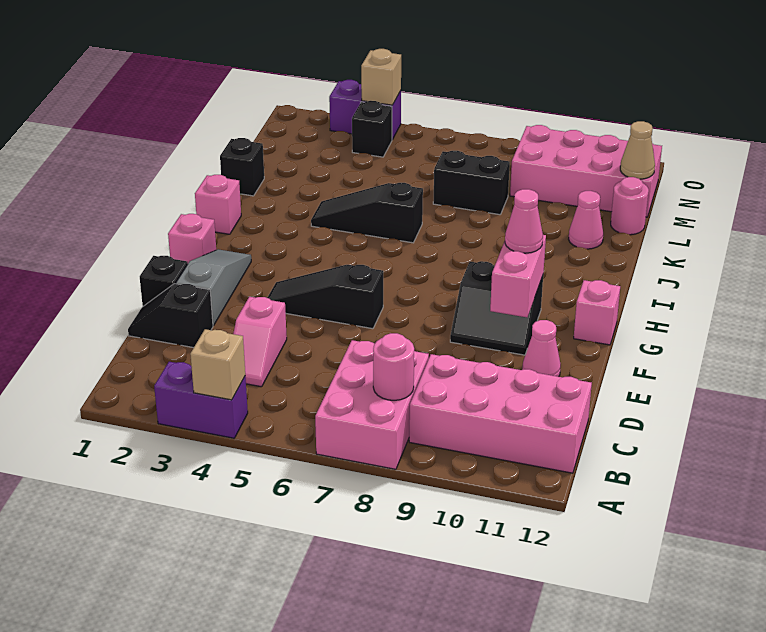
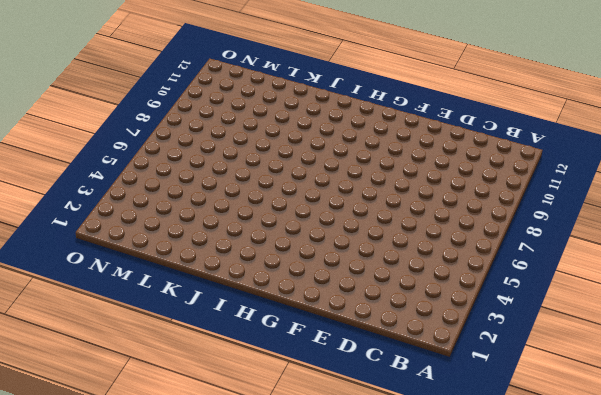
none -> purple 1x2 brick [154,362,248,438]
none -> pink 2x3 brick [315,340,429,469]
none -> pink 2x4 brick [409,354,592,473]

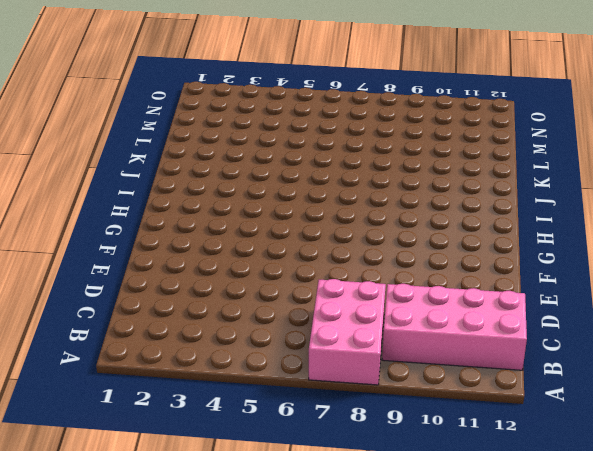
none -> purple 1x2 brick [154,362,248,438]
none -> pink 1x2 slope [233,297,287,387]
none -> black 1x2 slope [128,284,213,348]

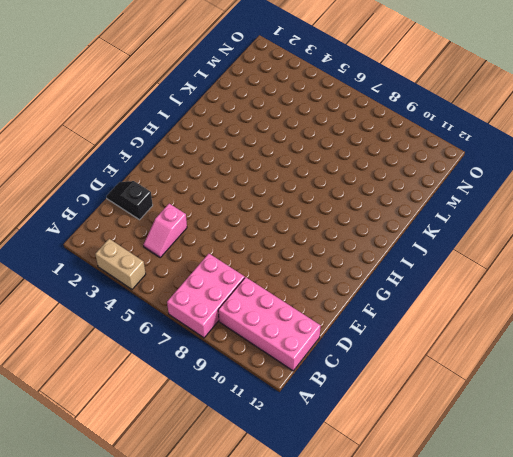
tan 1x2 brick [95,239,146,289] -> purple 1x2 brick [154,362,248,438]
none -> black 1x1 brick [140,256,188,306]
none -> grey 1x3 slope [176,249,251,326]
none -> pink 1x1 cone [522,320,561,377]

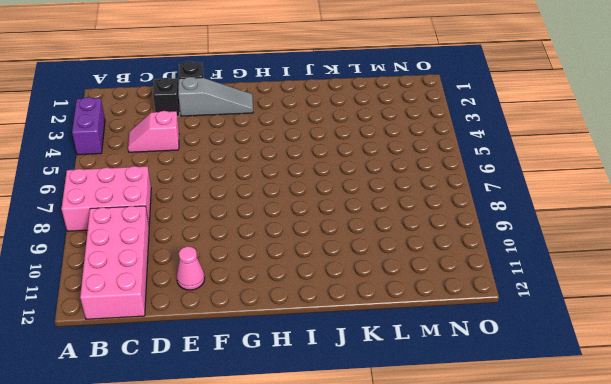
none -> black 1x3 slope [267,265,383,329]
none -> black 2x2 slope [450,261,543,355]
none -> pink 1x1 brick [168,214,216,263]

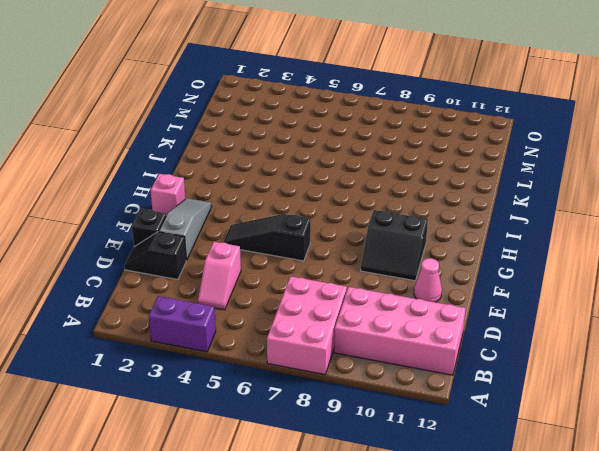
none -> pink 1x1 brick [574,280,620,345]
none -> pink 1x1 brick [195,175,241,234]
none -> black 1x3 slope [311,183,423,243]

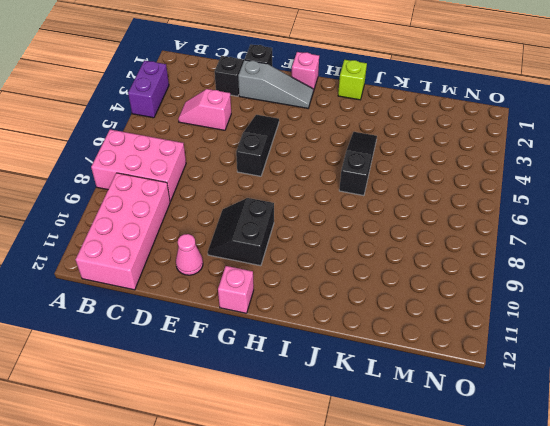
lime 1x1 brick [338,60,367,100] -> pink 1x1 brick [195,175,241,234]
none -> black 1x1 brick [220,138,264,196]
none -> pink 1x1 cone [569,191,603,249]
none -> black 1x2 brick [433,151,510,215]

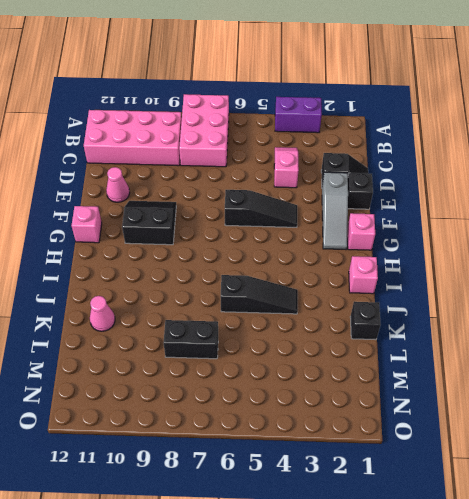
none -> pink 1x1 round brick [611,177,649,235]
none -> pink 2x4 brick [510,125,662,217]
none -> black 1x1 brick [352,101,392,157]

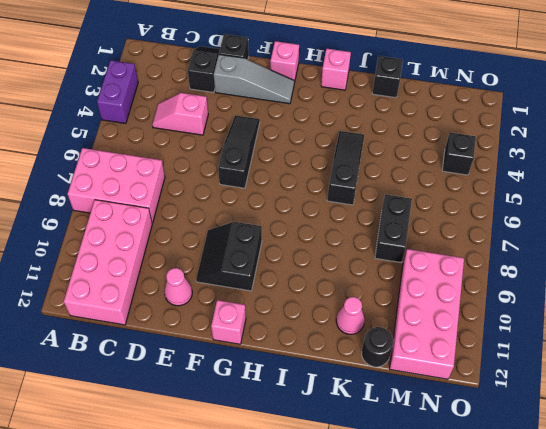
black 1x1 round brick [362,327,394,367] -> pink 1x1 round brick [611,177,649,235]
none -> purple 1x2 brick [329,80,401,140]
none -> tan 1x1 brick [190,329,245,400]
none -> pink 1x1 round brick [373,333,414,400]

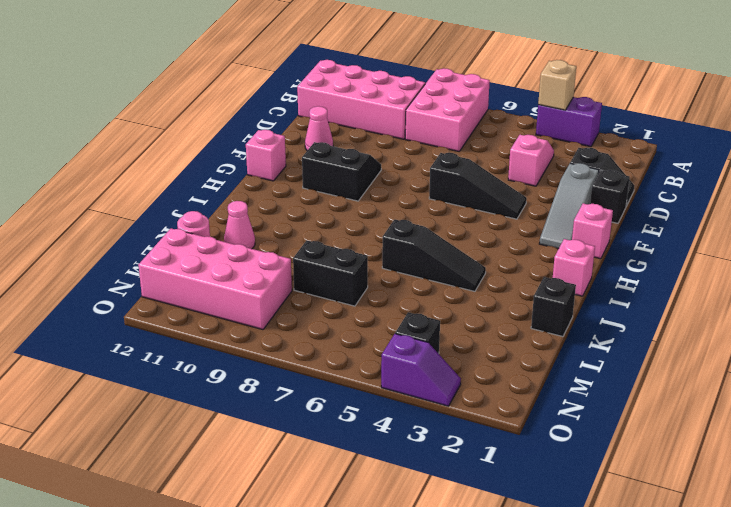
purple 1x2 slope [381,334,461,406] -> purple 1x2 brick [329,80,401,140]
none -> pink 1x1 round brick [373,333,414,400]
none -> pink 1x2 brick [490,235,546,317]
none -> tan 1x1 cone [620,121,655,179]

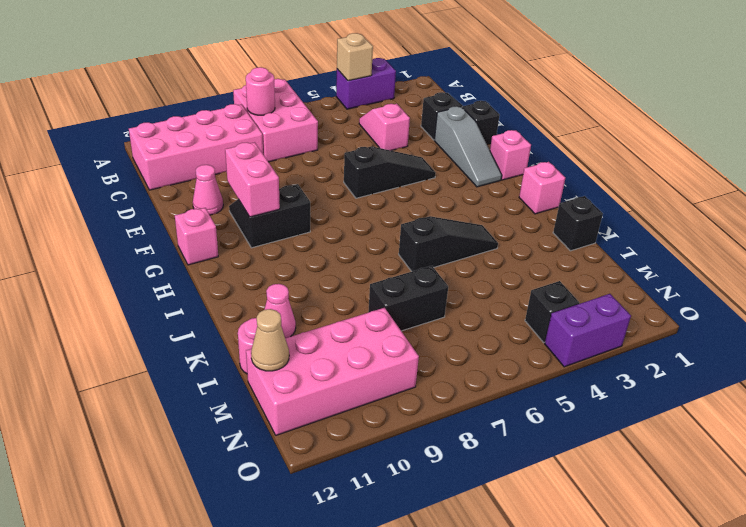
none -> tan 1x1 brick [361,49,401,105]
none -> pink 1x1 cone [505,189,543,253]

